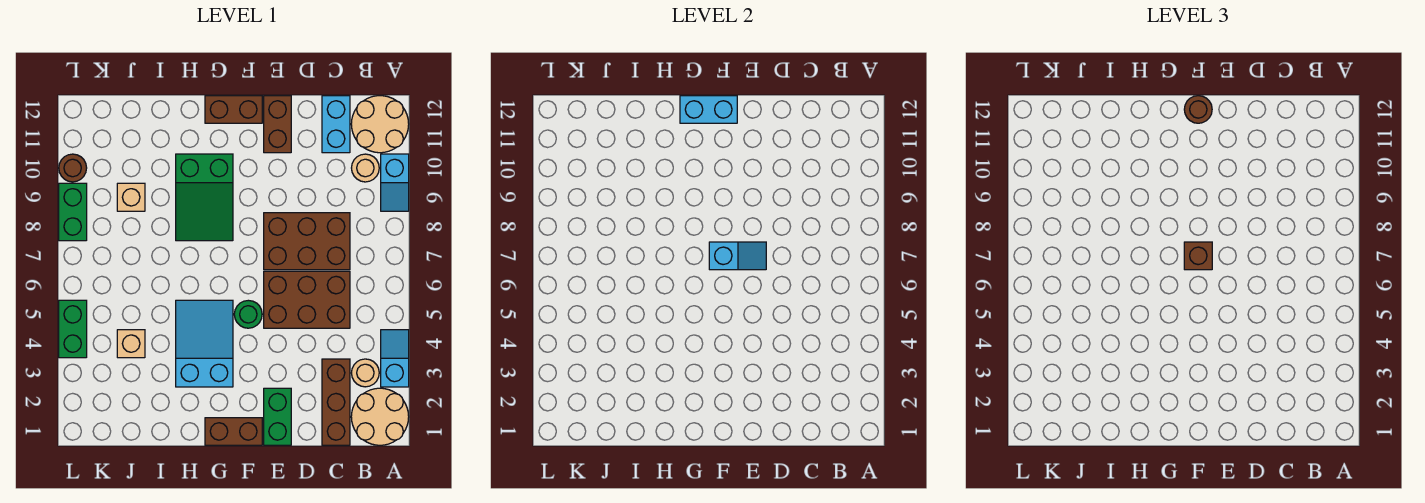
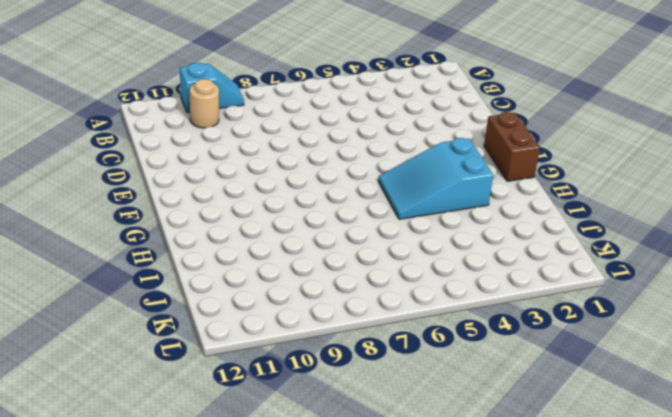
none -> tan 2x2 round brick [351,388,409,445]
none -> cyan 1x2 slope [381,330,409,387]
none -> tan 2x2 round brick [351,96,409,153]

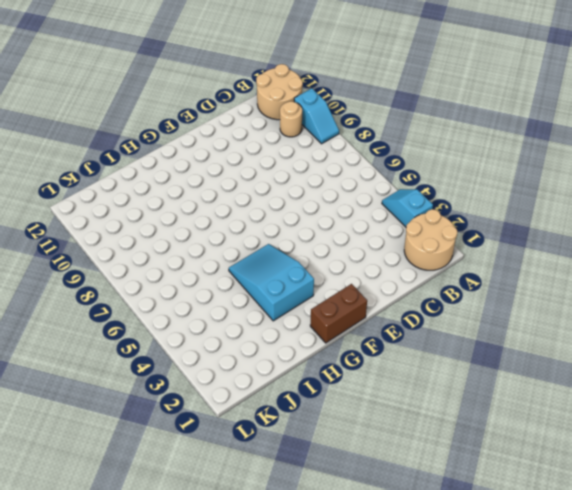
none -> tan 1x1 round brick [352,359,379,387]
none -> brown 1x3 brick [322,359,350,445]
none -> brown 2x3 brick [264,271,350,328]

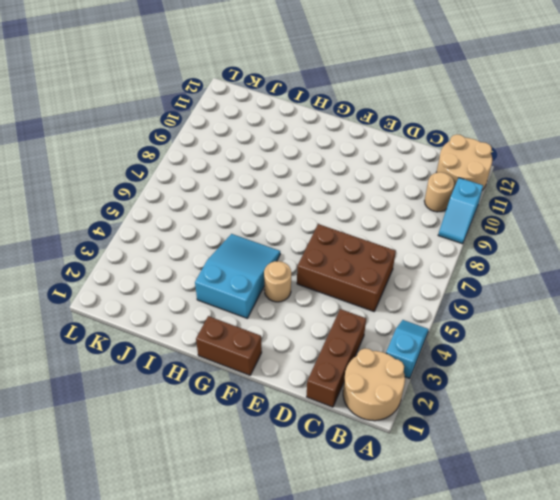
tan 1x1 round brick [264,261,291,302] -> tan 1x1 round brick moved to [352,359,379,387]
none -> brown 2x3 brick [264,213,350,270]
none -> cyan 1x2 brick [322,96,350,153]
none -> green 1x2 brick [264,388,291,445]

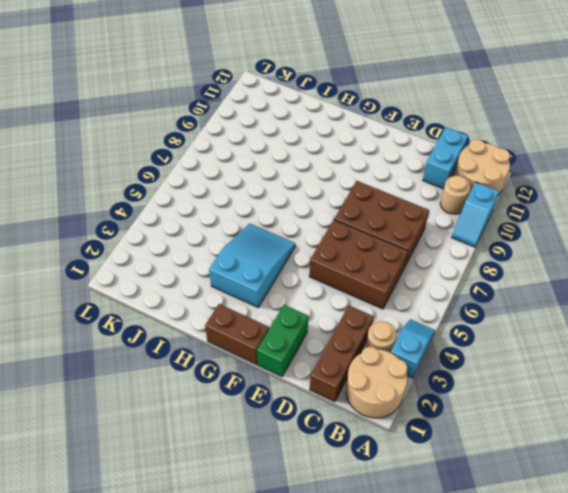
none -> brown 1x2 brick [264,96,291,153]
none -> green 1x1 round brick [234,300,262,328]
none -> brown 1x2 brick [205,96,262,123]

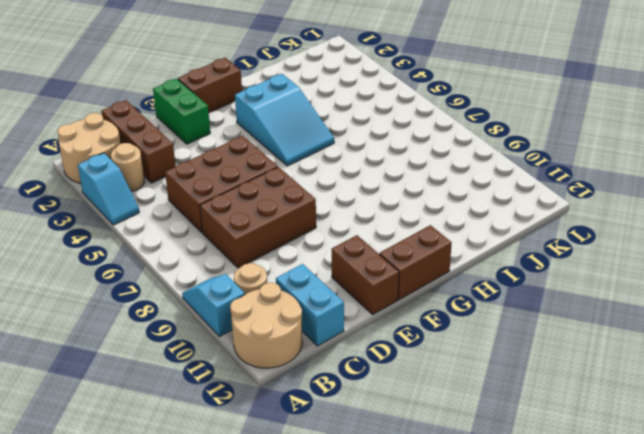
none -> green 1x1 round brick [234,300,262,328]
none -> green 2x3 slope [176,154,233,241]
none -> tan 1x1 brick [117,330,145,358]

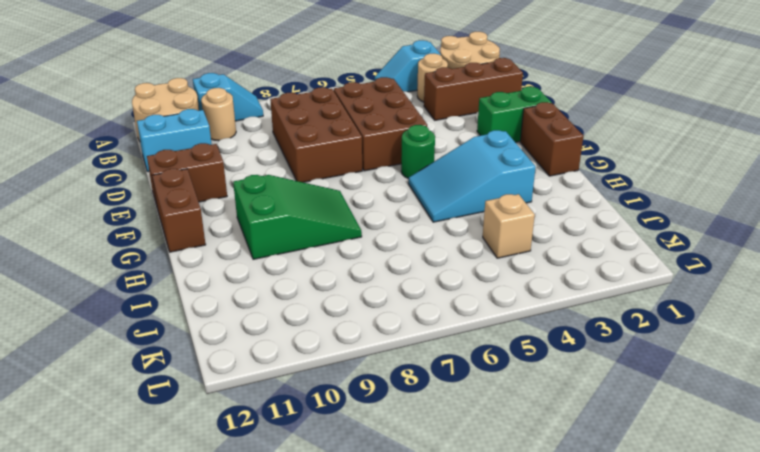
none -> tan 1x1 brick [117,183,145,211]
none -> green 1x2 brick [59,300,87,358]
none -> green 1x2 brick [59,183,87,241]

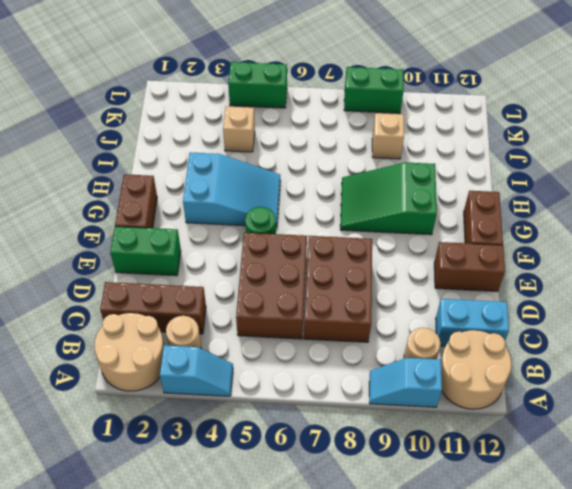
none -> brown 1x1 round brick [59,154,87,182]
none -> cyan 1x2 slope [709,242,766,270]
none -> cyan 1x2 brick [680,96,737,123]

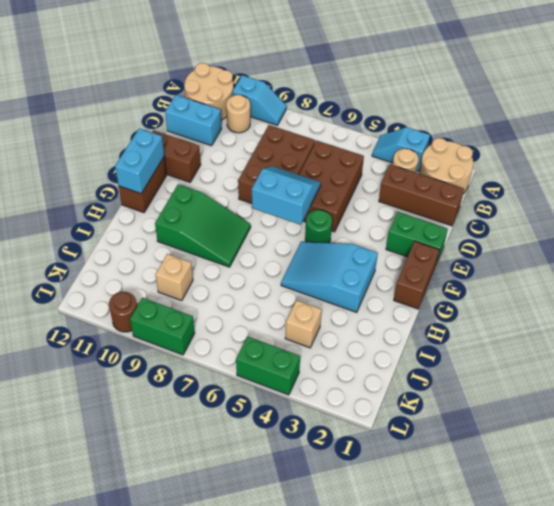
cyan 2x2 slope [252,166,321,225] -> cyan 1x2 slope [709,242,766,270]
none -> brown 1x1 brick [1184,242,1212,270]
none -> brown 1x1 round brick [1184,96,1212,123]

